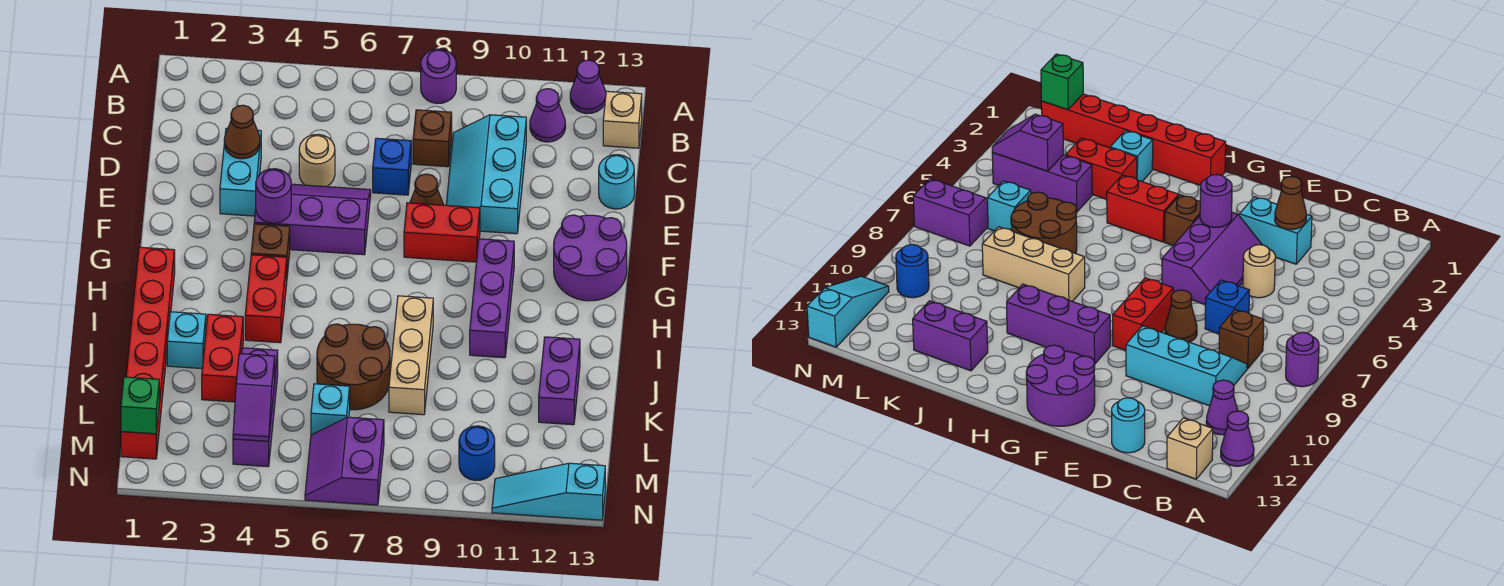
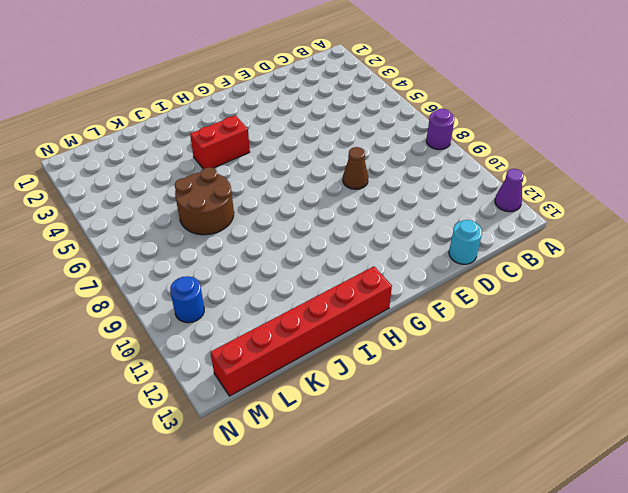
red 1x6 brick [210,266,392,396] -> red 1x6 brick moved to [121,247,175,459]
none -> purple 1x1 cone [530,89,566,142]
none -> tan 1x1 brick [603,91,642,148]
none -> brown 1x1 brick [413,110,452,167]
none -> cyan 2x3 slope [446,115,526,234]

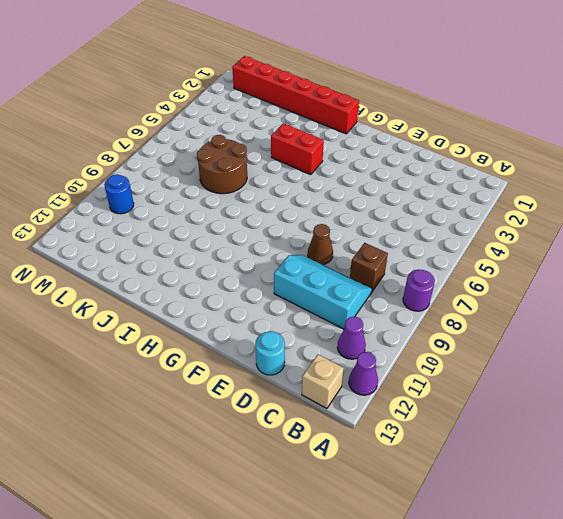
none -> cyan 1x2 brick [220,128,261,216]
none -> tan 1x1 round brick [299,134,335,187]
none -> blue 1x1 brick [373,138,411,195]
none -> purple 2x3 slope [254,184,371,255]

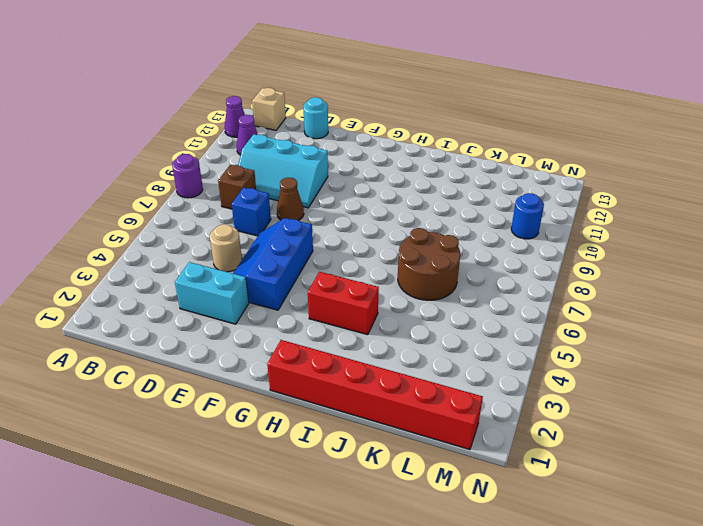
blue 2x3 slope [233,218,313,310] -> purple 2x3 slope [254,184,371,255]
none -> red 1x2 brick [404,203,480,262]
none -> purple 2x2 round brick [554,215,627,301]
none -> brown 1x1 brick [251,224,290,275]
none -> purple 1x3 brick [470,239,514,358]

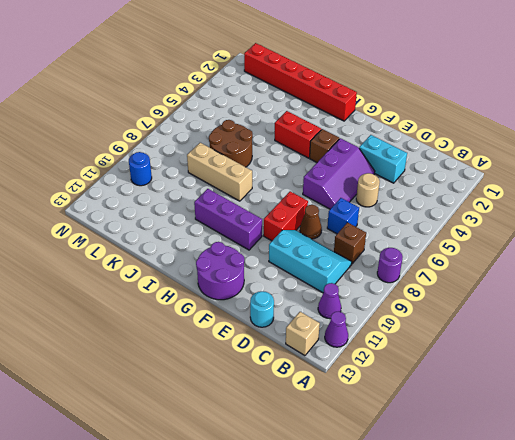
none -> cyan 1x1 brick [167,312,206,369]
none -> red 1x2 brick [202,314,243,402]
none -> purple 1x2 brick [539,337,580,425]
none -> purple 1x3 brick [233,348,278,467]

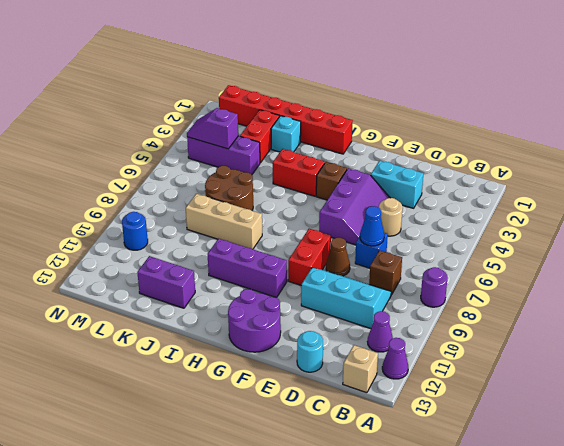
blue 1x1 cone [360,206,384,246] -> none
red 1x2 brick [240,110,279,163] -> red 1x2 brick turned to [202,314,243,402]
none -> cyan 1x1 brick [311,384,350,435]
none -> purple 2x2 slope [305,417,384,505]
none -> cyan 1x3 slope [492,463,605,520]
none -> brown 1x1 cone [224,105,260,159]

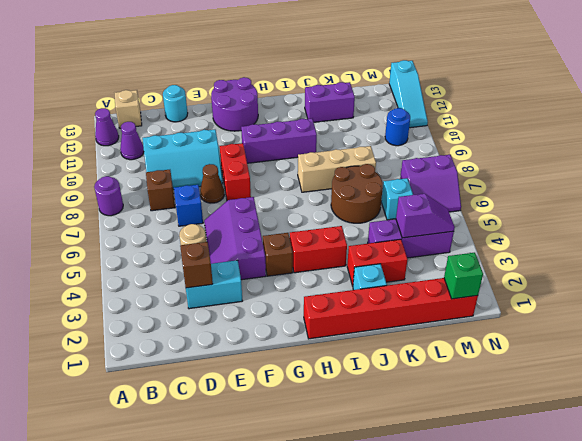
brown 1x1 brick [180,242,213,288] -> brown 1x1 cone [224,105,260,159]
none -> purple 1x1 round brick [256,169,291,223]

